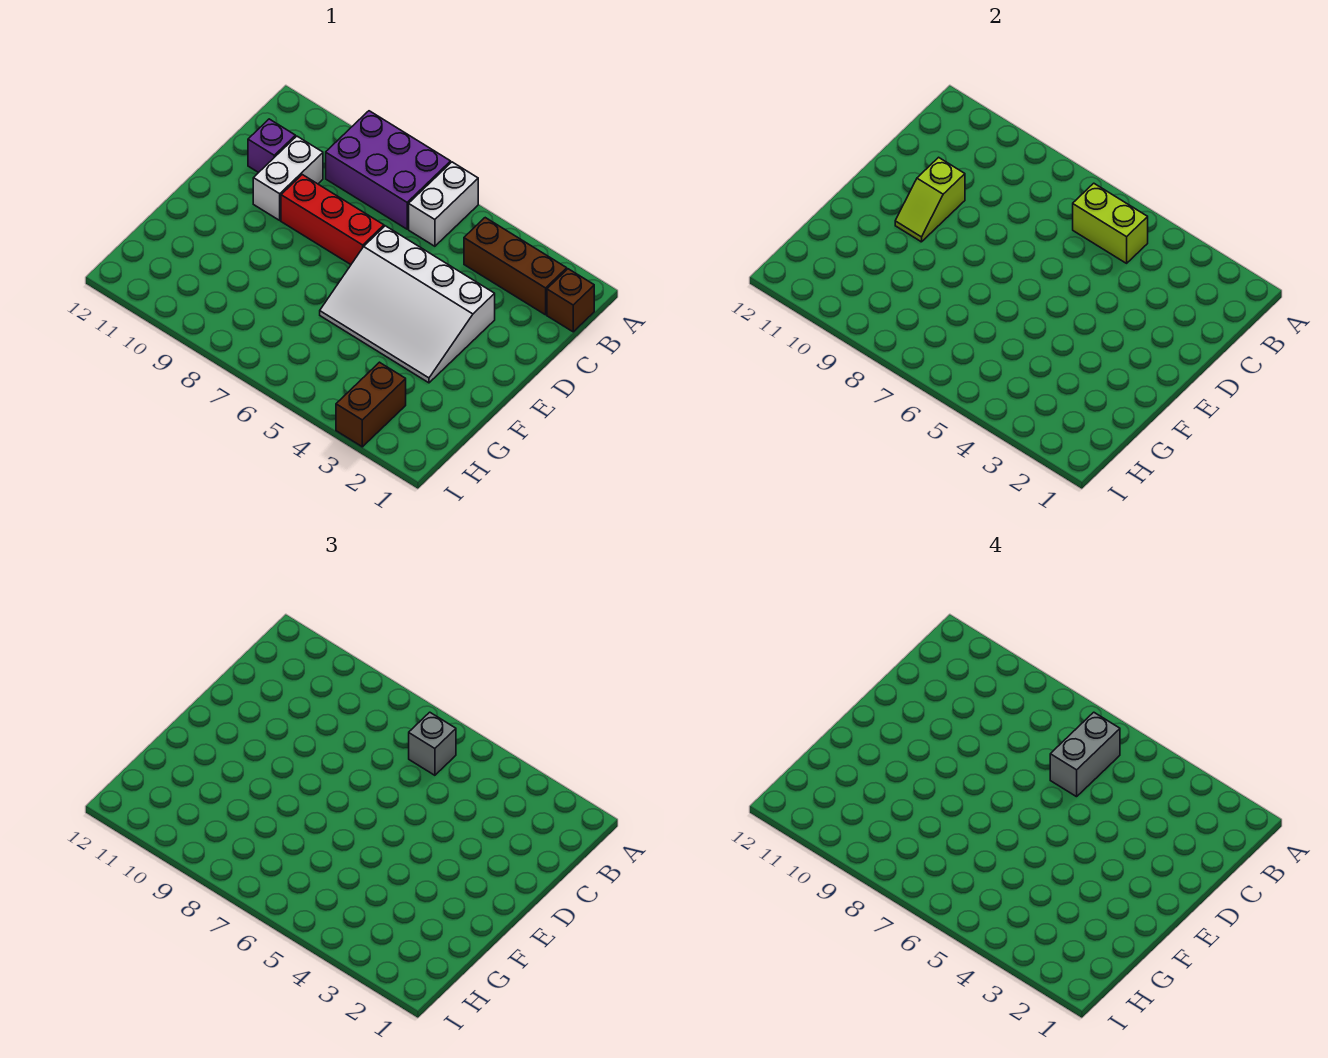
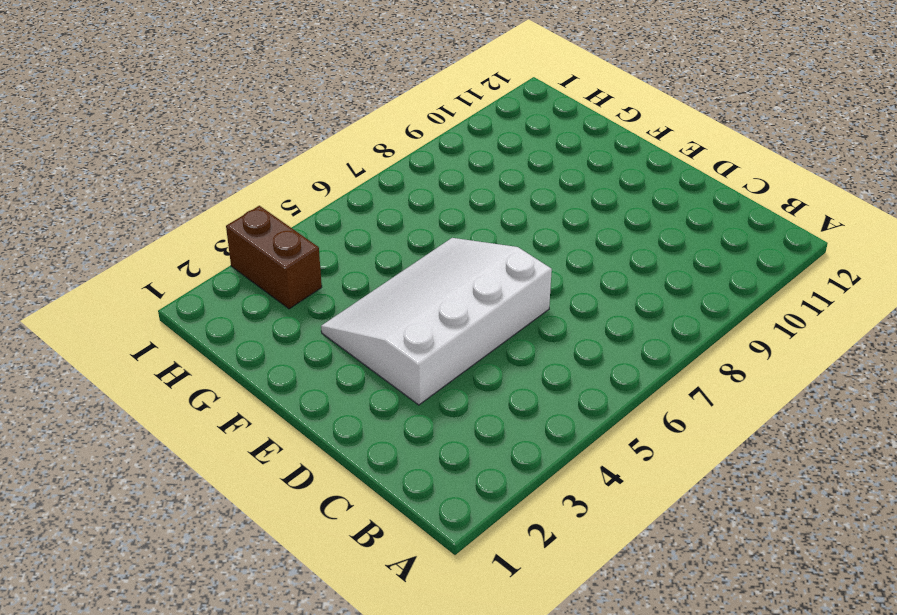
none -> white 1x2 brick [409,162,478,246]
none -> purple 2x3 brick [326,111,451,229]
none -> brown 1x1 brick [547,269,594,332]

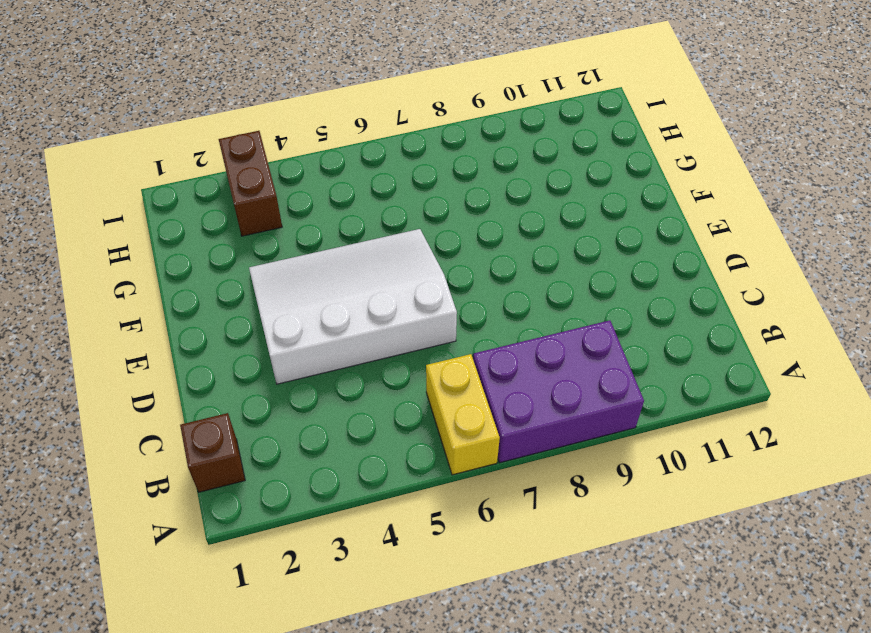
yellow 1x2 brick [426,354,500,475] -> white 1x2 brick [409,162,478,246]
none -> brown 1x3 brick [464,218,567,315]
none -> white 1x2 brick [253,136,323,220]
none -> purple 1x1 brick [248,119,295,173]

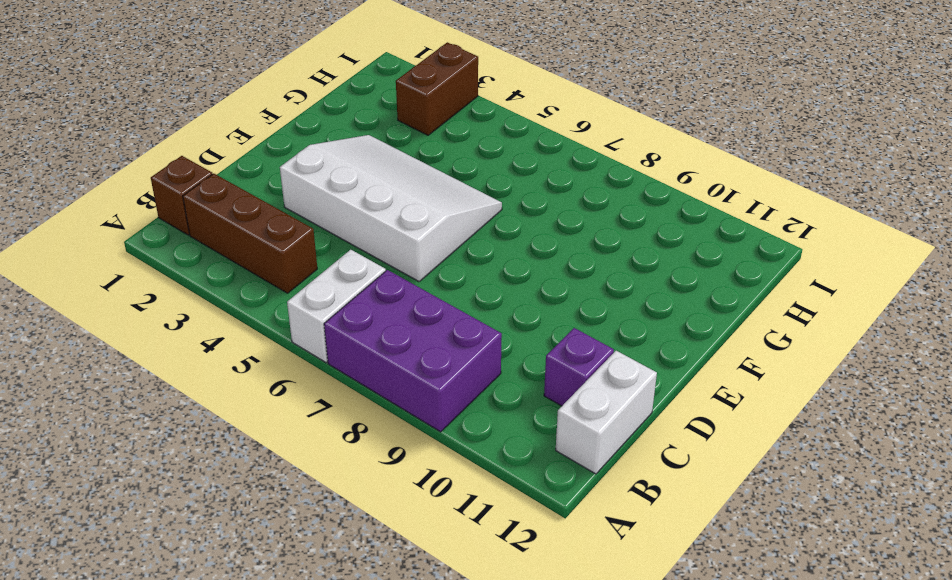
white 1x2 brick [556,351,657,474] -> white 1x2 brick moved to [253,136,323,220]
none -> red 1x3 brick [281,175,384,264]
none -> lime 1x2 brick [1073,183,1148,263]
none -> lime 1x2 slope [895,157,965,242]

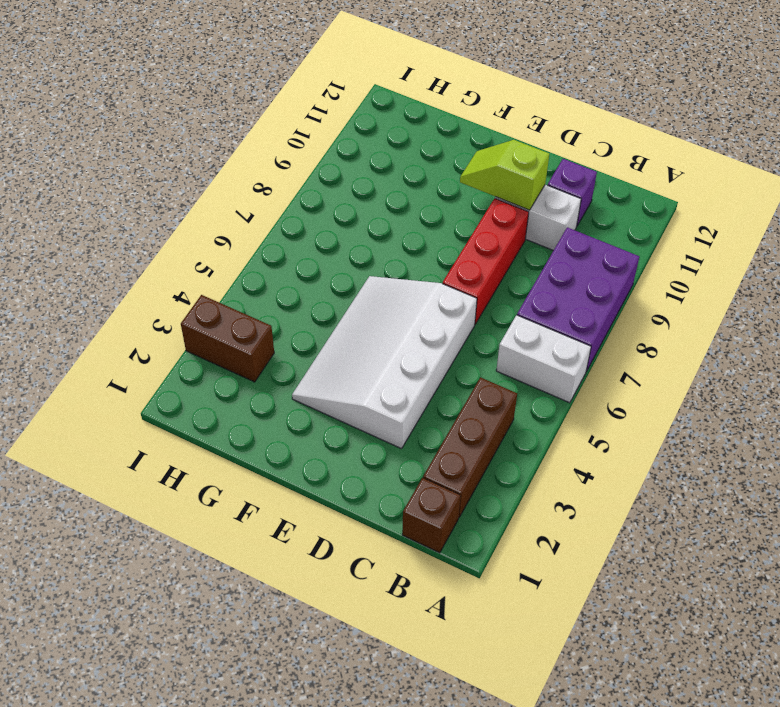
none -> lime 1x2 brick [1073,183,1148,263]
none -> grey 1x1 brick [409,712,456,775]
none -> grey 1x2 brick [1050,712,1120,797]

